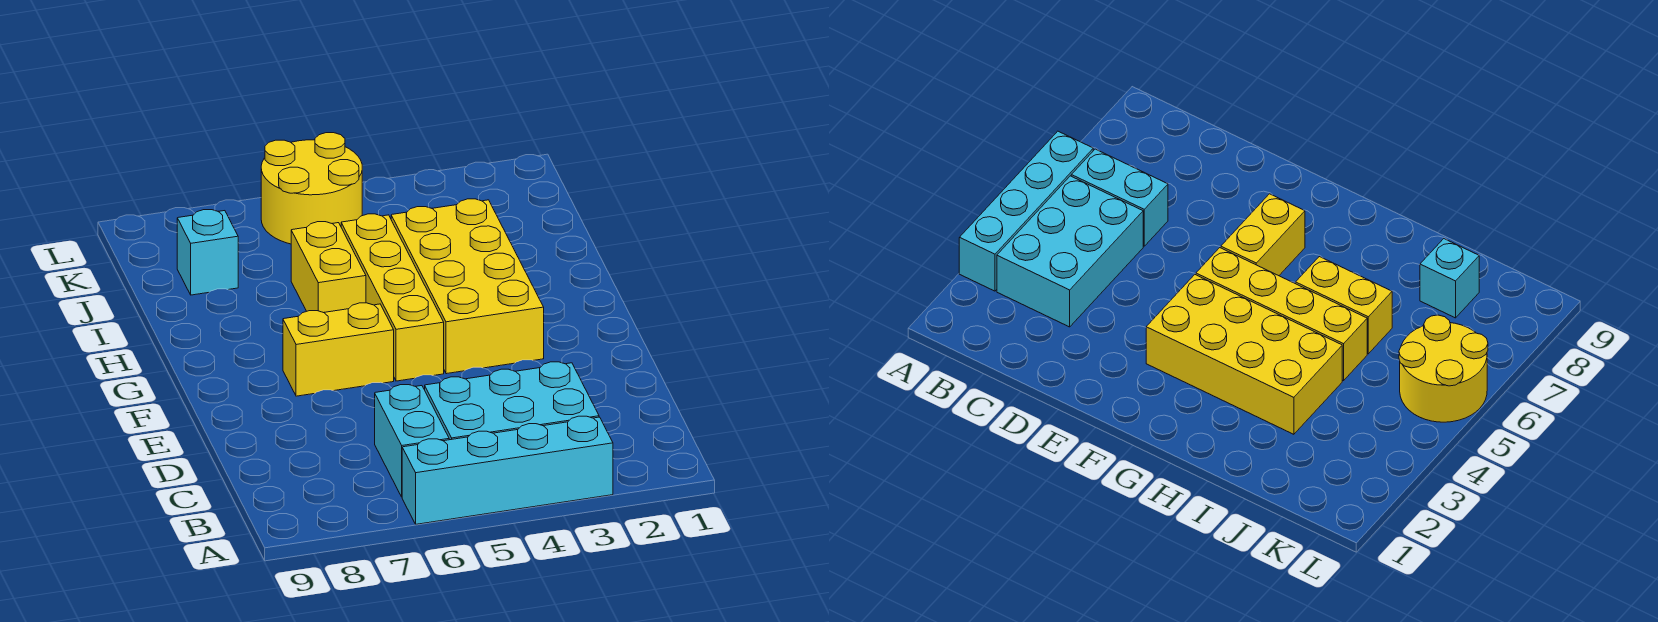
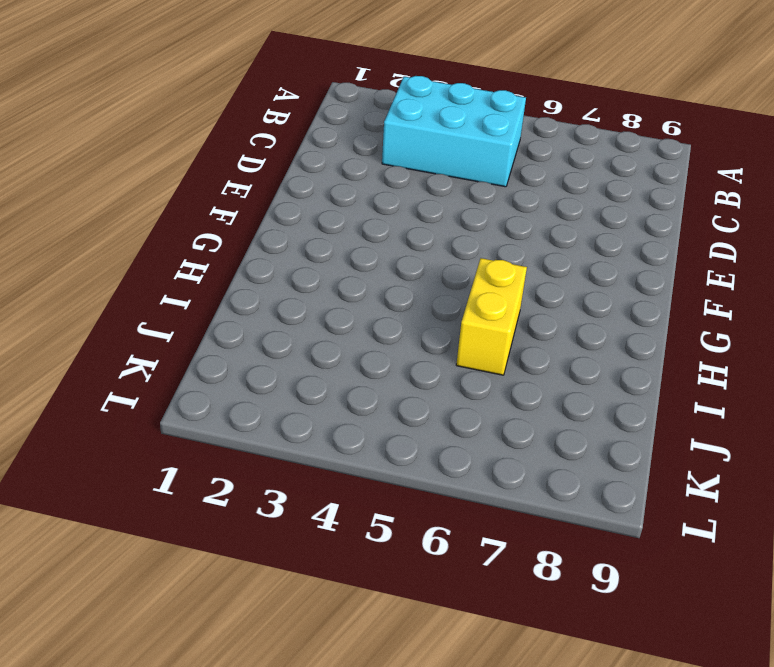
none -> cyan 1x4 brick [402,416,613,524]
none -> cyan 1x2 brick [375,385,449,497]

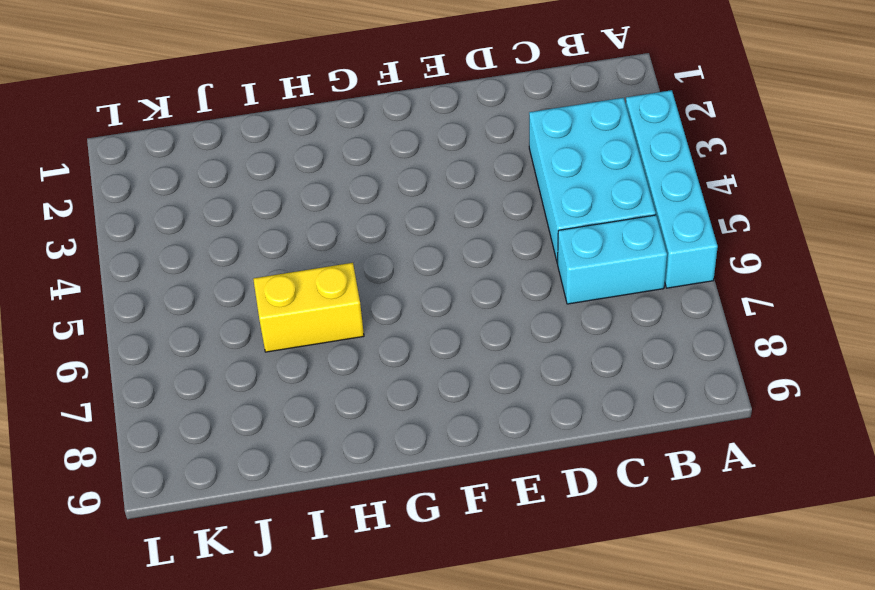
none -> yellow 2x4 brick [391,199,544,374]
none -> yellow 1x4 brick [341,214,444,381]

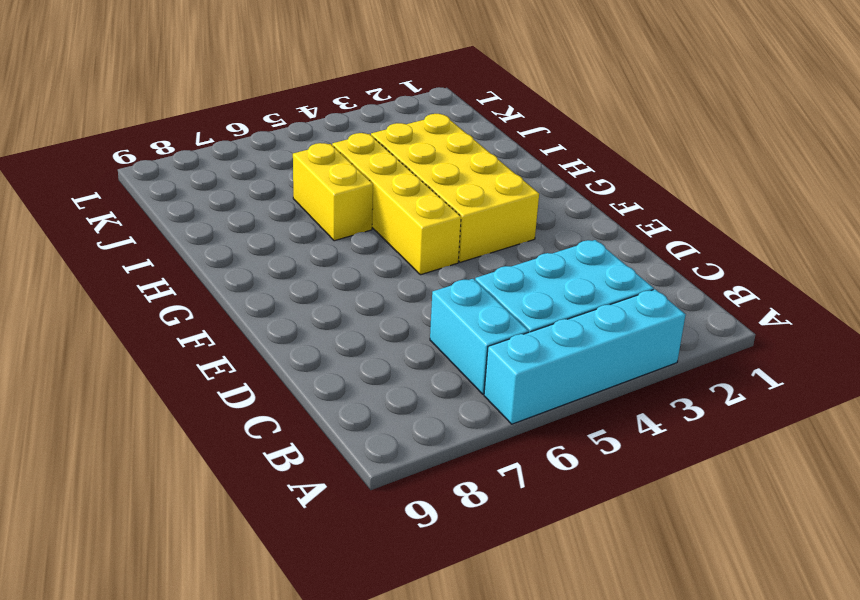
none -> yellow 1x2 brick [283,303,394,396]
none -> cyan 1x1 brick [177,210,238,295]

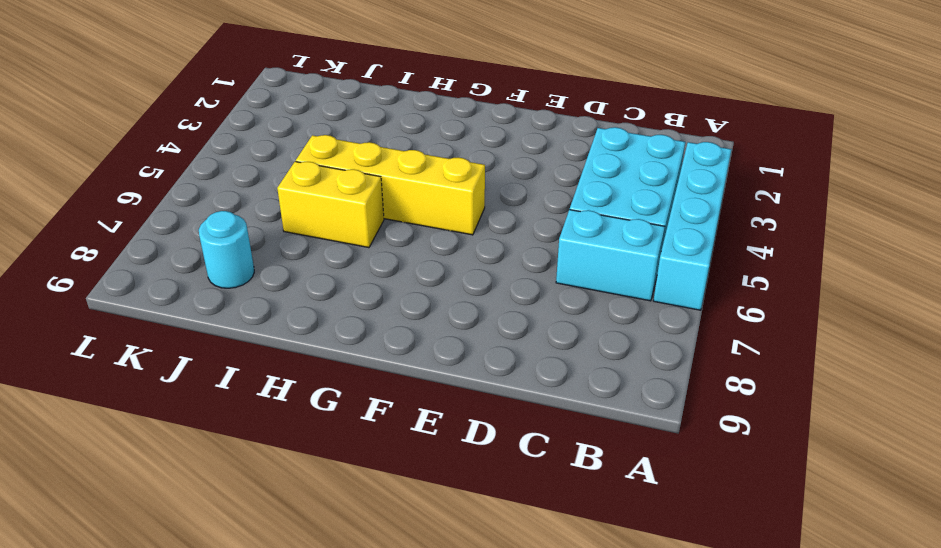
cyan 1x1 round brick [199,211,254,288] -> cyan 1x1 brick [177,210,238,295]
none -> yellow 2x4 brick [391,199,544,374]
none -> yellow 1x2 brick [283,303,394,396]

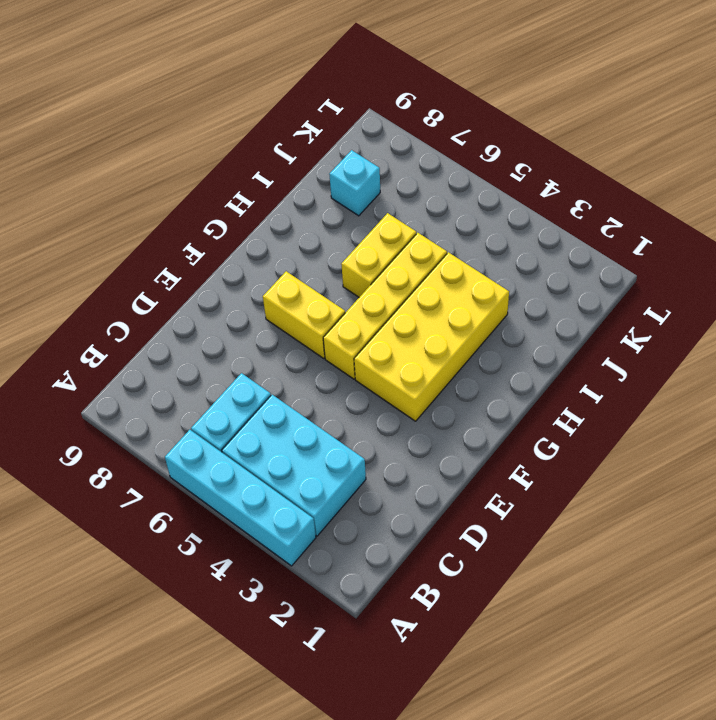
none -> yellow 2x2 round brick [261,133,362,244]

